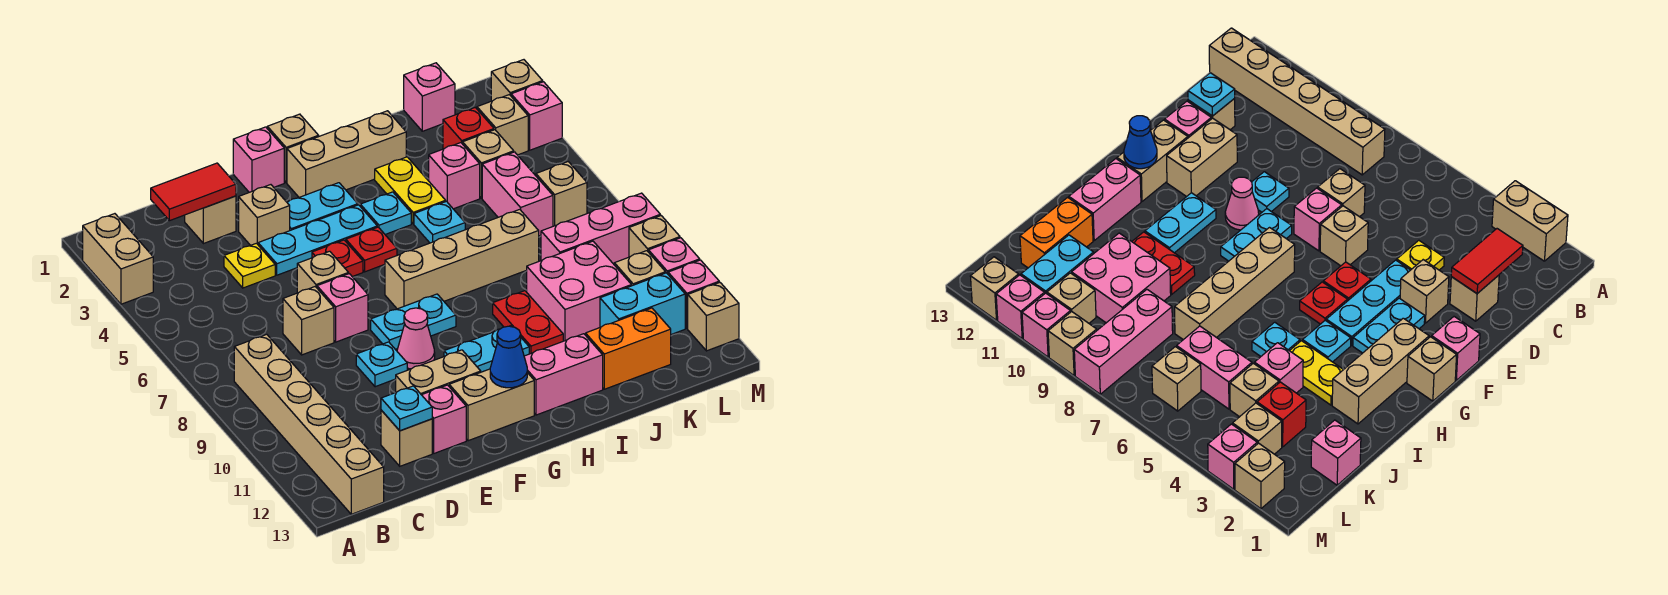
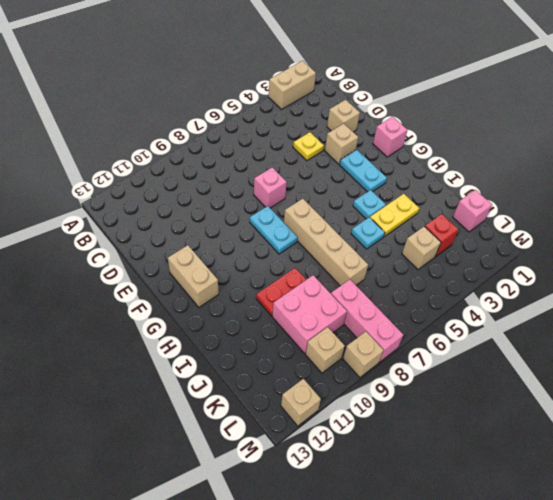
none -> tan 1x6 brick [234,334,384,514]
none -> tan 1x1 brick [283,287,334,355]
none -> tan 1x1 brick [381,410,432,466]
none -> cyan 1x3 plate [258,205,377,275]

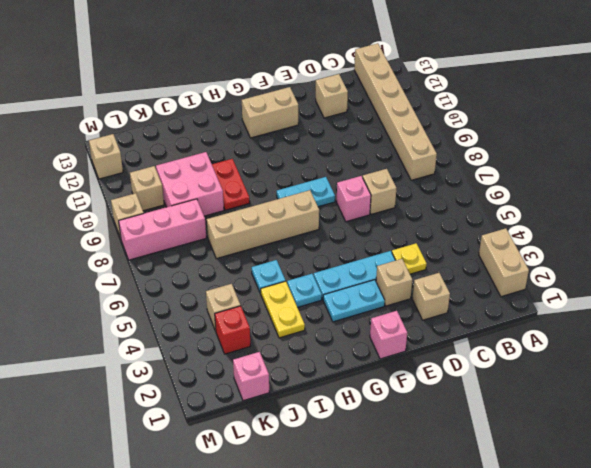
none -> tan 1x1 brick [297,251,349,293]
none -> cyan 1x1 plate [356,342,407,387]
none -> tan 1x2 brick [396,350,481,395]
none -> pink 1x1 brick [422,385,466,453]

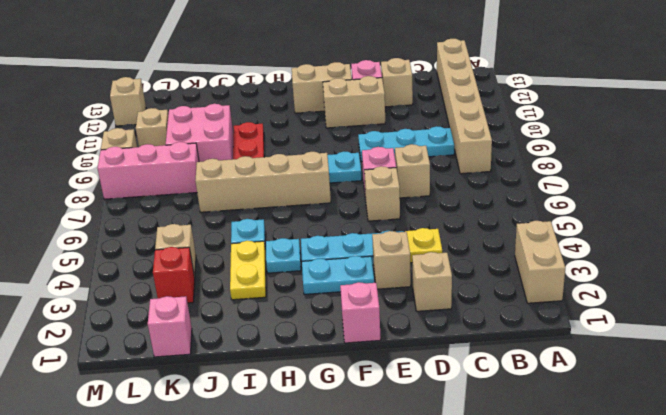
cyan 1x3 plate [358,126,454,162] -> cyan 1x1 plate [356,342,407,387]
none -> red 1x1 plate [312,240,363,277]
none -> pink 1x1 cone [397,308,435,369]
none -> tan 1x1 brick [267,114,319,183]
none -> tan 1x3 brick [287,111,406,197]

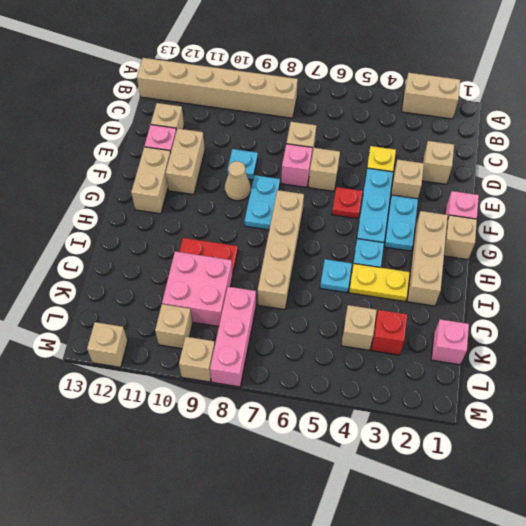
tan 1x1 cone [225,161,251,201] -> pink 1x1 cone [397,308,435,369]
none -> red 1x1 plate [346,227,397,272]
none -> cyan 1x2 plate [444,326,529,372]
none -> pink 1x2 brick [524,334,603,415]
none -> pink 1x1 brick [429,143,480,209]

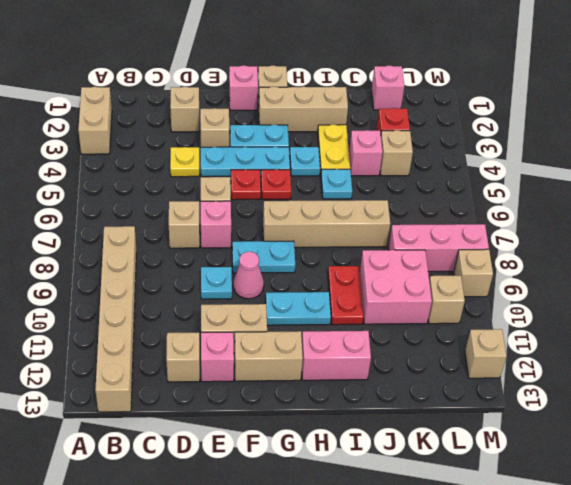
none -> orange 1x2 brick [586,308,671,389]
none -> pink 1x2 brick [482,152,553,236]
none -> cyan 1x2 brick [600,273,685,334]
none -> tan 1x1 brick [477,95,528,155]

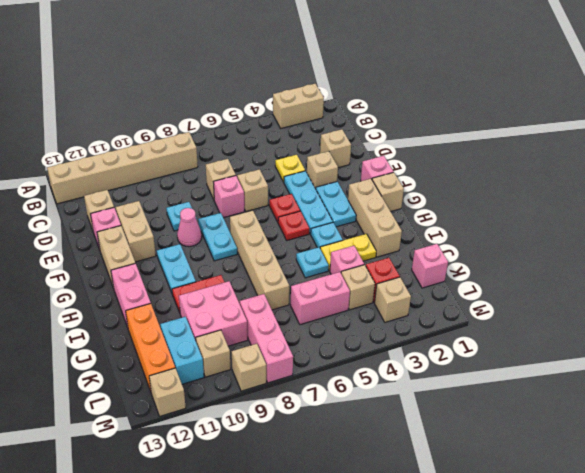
orange 1x3 brick [126,304,175,392] -> orange 1x2 brick [586,308,671,389]
none -> tan 1x1 brick [536,162,587,226]
none -> tan 1x1 brick [491,60,543,101]
none -> pink 1x1 brick [511,82,562,150]
none -> pink 1x1 brick [649,238,700,274]

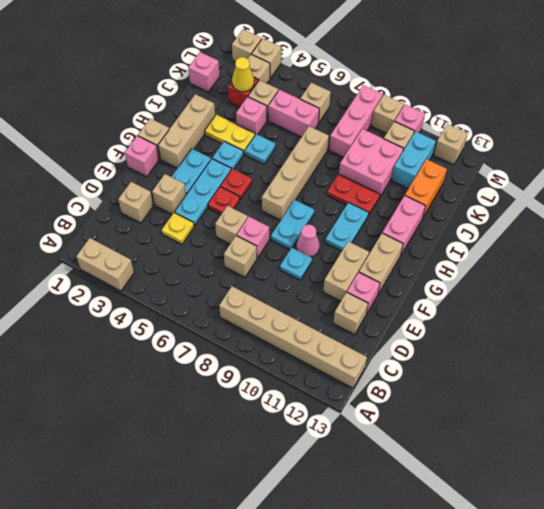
yellow 1x1 cone [232,57,254,92] -> none
tan 1x1 brick [252,38,281,78] -> pink 1x1 brick [511,82,562,150]
none -> pink 1x1 brick [668,260,719,328]
none -> red 1x2 tile [151,163,236,221]
none -> cyan 1x1 plate [381,386,432,431]
none -> blue 1x1 cone [490,326,527,388]

